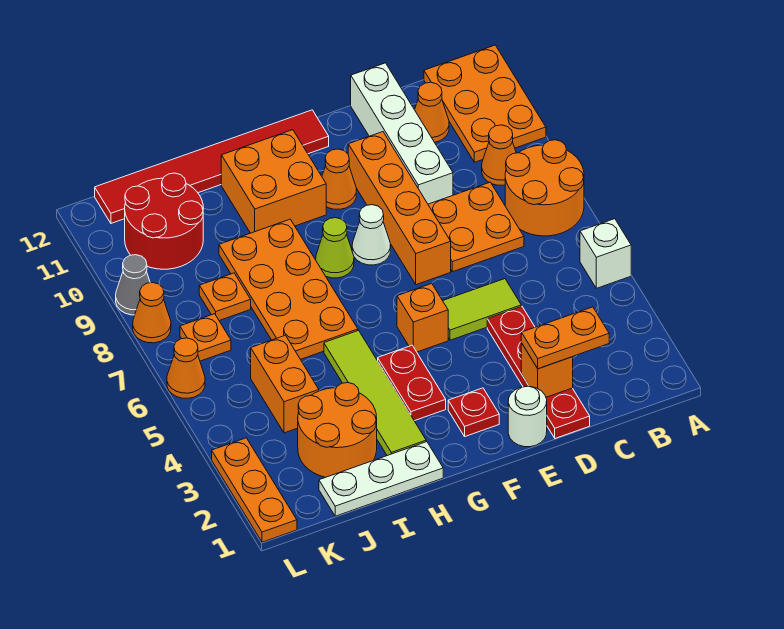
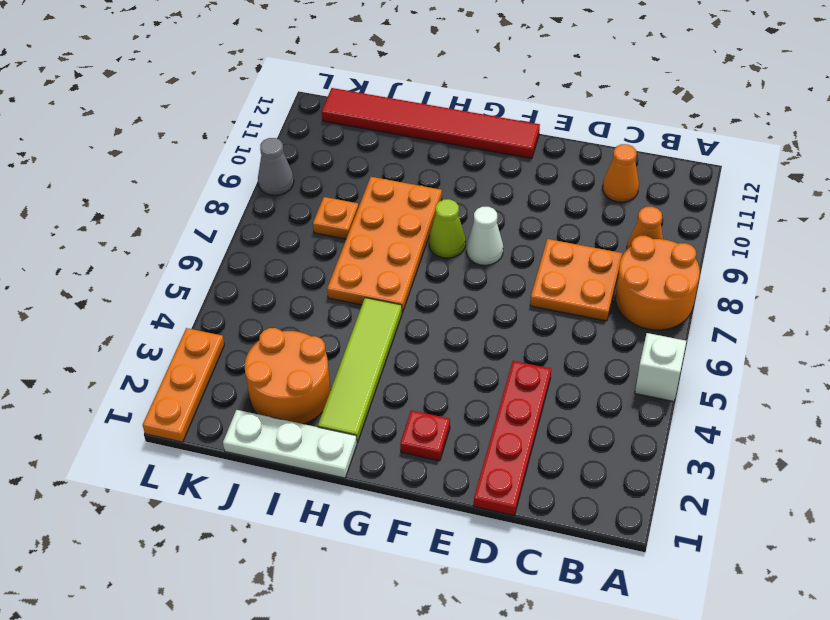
none -> orange 2x3 plate [424,45,546,162]
none -> lime 1x2 tile [443,279,521,340]
none -> white 1x4 brick [351,63,453,204]
none -> white 1x1 round brick [508,386,547,447]

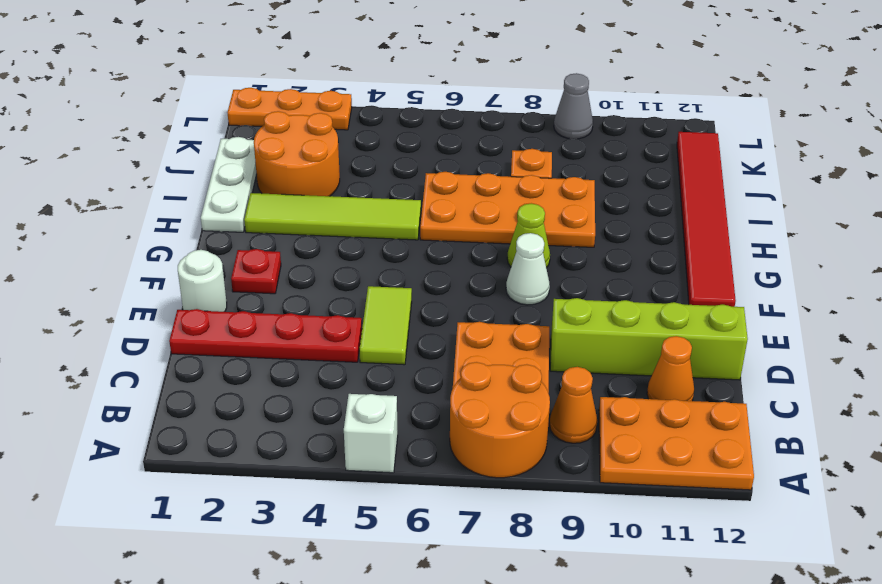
lime 1x4 brick [550,298,748,380] -> white 1x4 brick [351,63,453,204]
none -> orange 1x4 brick [348,132,451,285]
none -> orange 1x1 brick [397,284,448,352]
none -> orange 1x1 cone [322,149,356,209]
none -> red 1x2 plate [378,345,446,421]

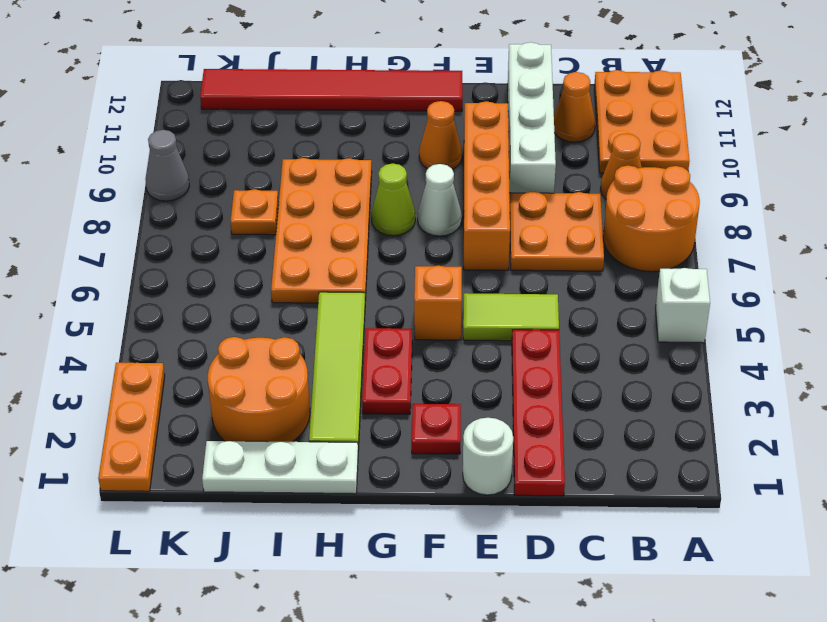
none -> orange 2x2 brick [221,130,326,233]
none -> orange 1x2 brick [251,335,319,433]
none -> red 2x2 round brick [125,173,203,269]
none -> orange 1x1 plate [180,314,231,361]

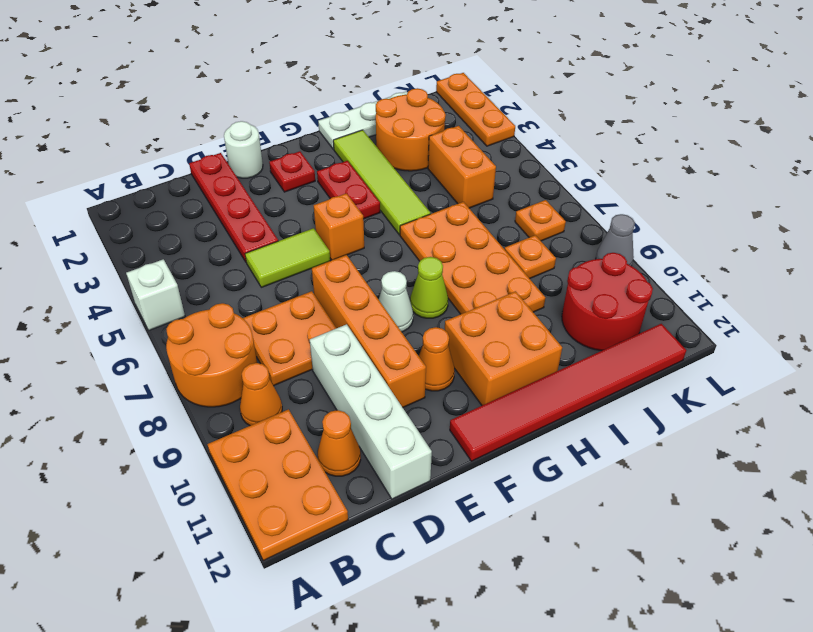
none -> orange 1x1 cone [167,338,205,398]
none -> orange 1x1 cone [133,283,171,343]
none -> orange 1x1 brick [521,343,573,397]
none -> orange 1x2 plate [521,307,609,369]

